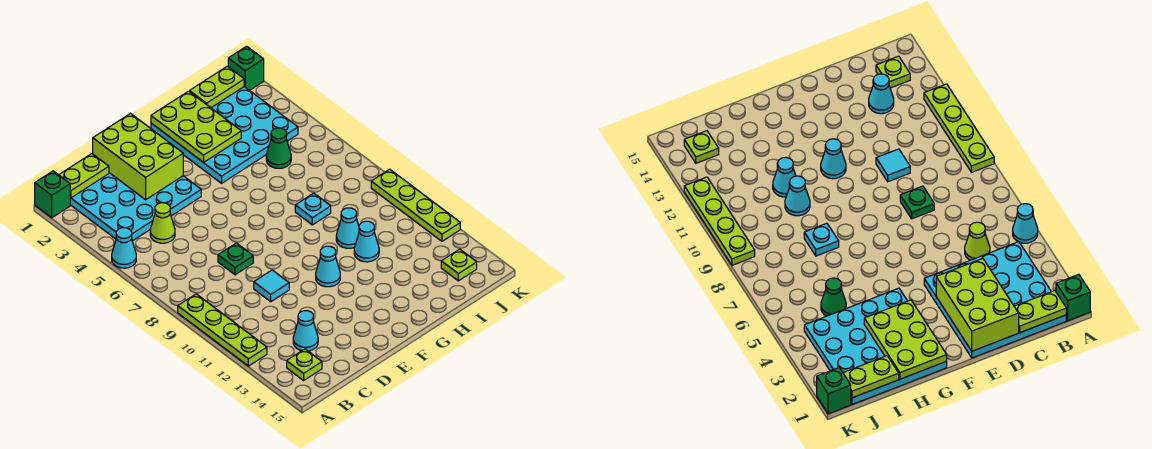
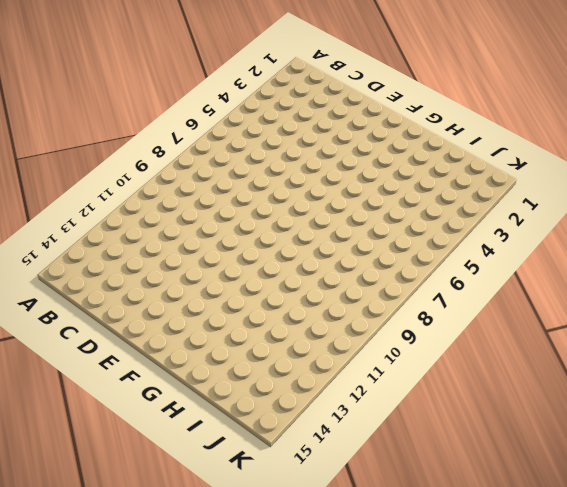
none -> green 1x1 brick [35,171,70,218]
none -> cyan 1x1 cone [112,228,136,268]
none -> lime 1x4 plate [178,294,267,366]

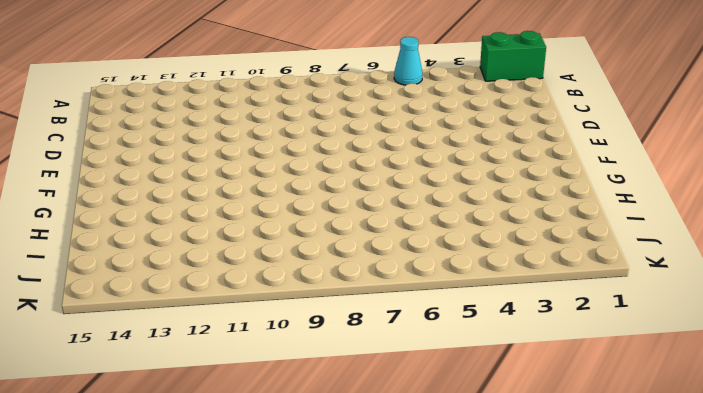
green 1x2 brick [480,31,546,81] -> green 1x1 brick [35,171,70,218]
none -> lime 1x4 plate [178,294,267,366]
none -> cyan 4x4 plate [70,173,201,241]
none -> lime 1x1 plate [287,349,322,380]

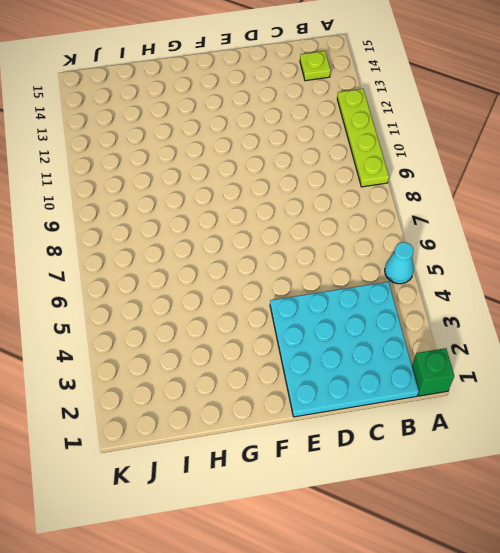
none -> lime 1x1 cone [150,203,175,243]
none -> cyan 1x1 cone [293,311,318,351]
none -> green 1x1 plate [218,243,253,275]

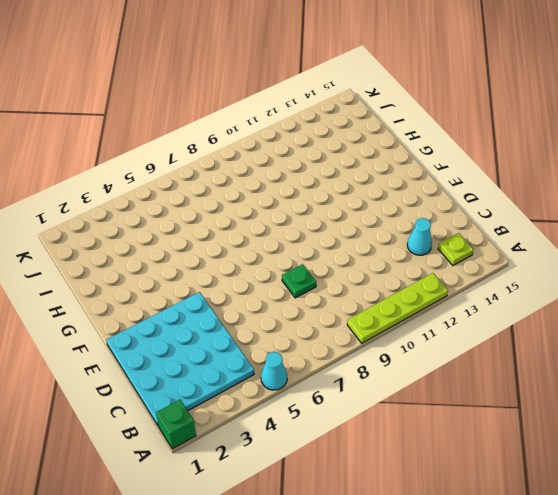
none -> lime 1x1 cone [150,203,175,243]
none -> cyan 1x1 tile [254,270,289,302]
none -> cyan 1x1 cone [316,246,340,287]

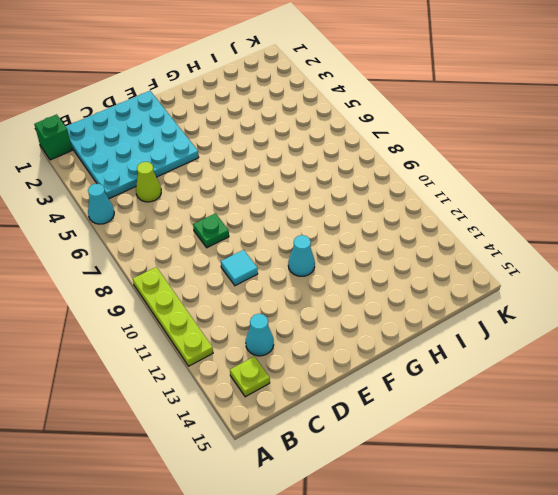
none -> cyan 4x4 plate [151,87,298,183]
none -> cyan 1x1 plate [295,193,331,225]
none -> cyan 1x1 cone [336,208,359,248]

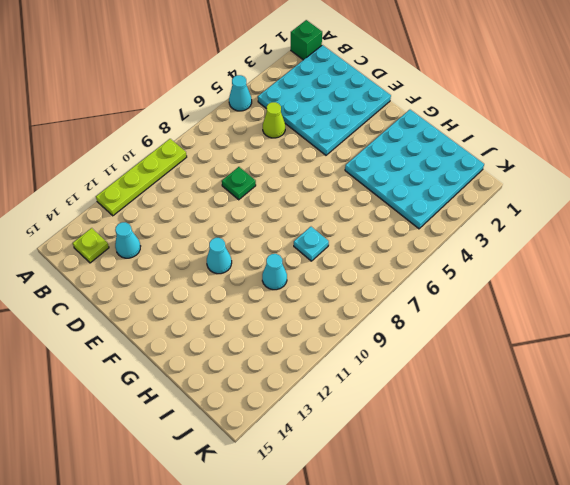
none -> cyan 1x1 tile [254,270,289,302]
none -> cyan 1x1 cone [354,221,379,262]
none -> green 1x1 cone [266,128,291,168]

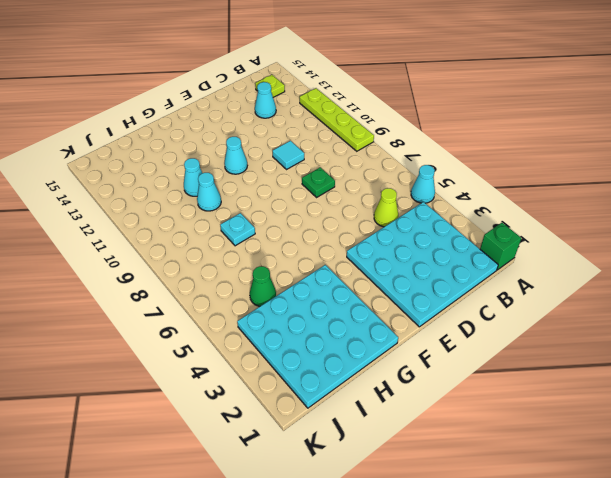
none -> lime 1x1 plate [441,249,477,281]
none -> green 1x1 brick [228,46,264,90]
none -> lime 1x4 plate [371,169,460,241]

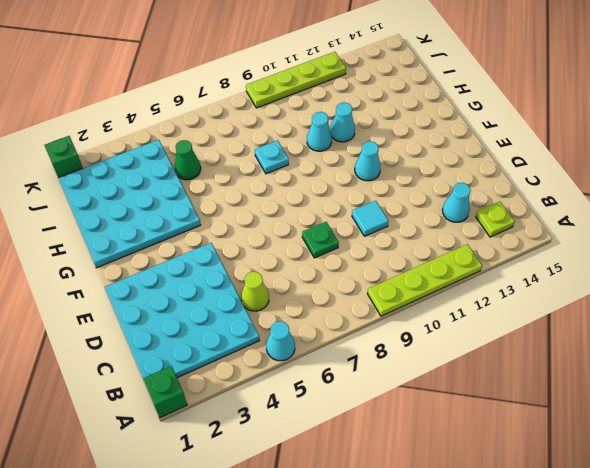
none -> lime 1x1 plate [441,249,477,281]
none -> lime 1x2 plate [59,154,109,198]
none -> lime 2x3 brick [93,114,183,200]

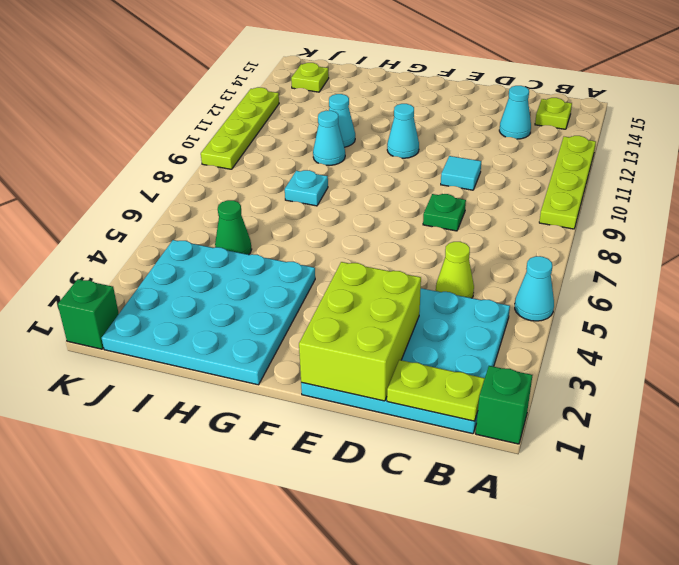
none -> lime 2x3 plate [151,91,241,162]
none -> lime 1x2 plate [190,66,244,108]

